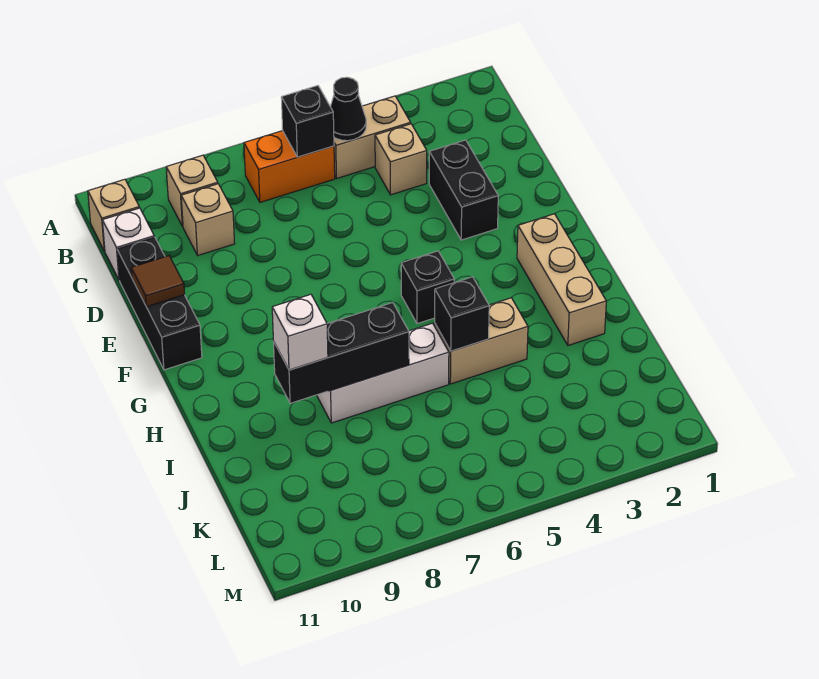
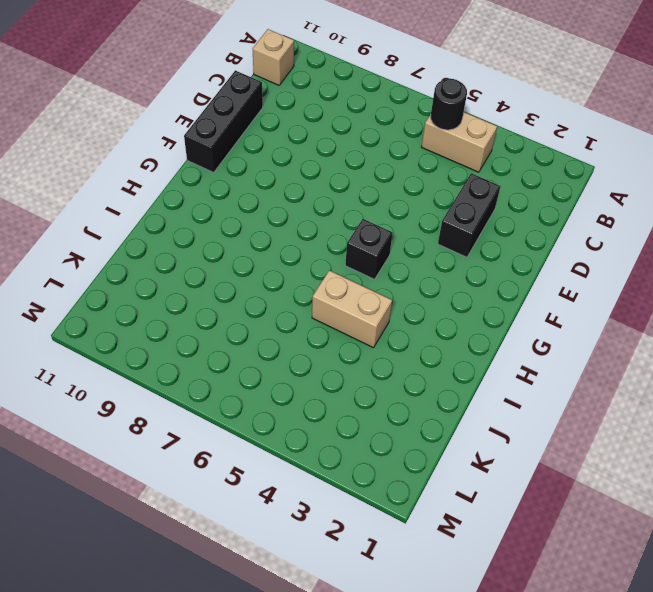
black 1x1 round brick [431,79,467,130] -> black 1x1 cone [330,77,366,141]
none -> orange 1x2 brick [244,131,335,202]
none -> tan 1x1 brick [166,155,218,227]
none -> tan 1x1 brick [375,124,427,195]

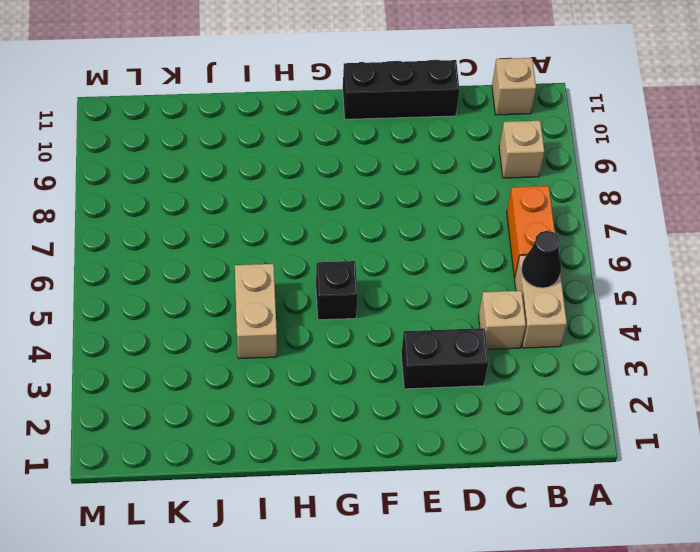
none -> tan 1x1 brick [181,184,235,255]
none -> white 1x1 brick [102,208,154,280]
none -> tan 1x3 brick [517,214,606,345]

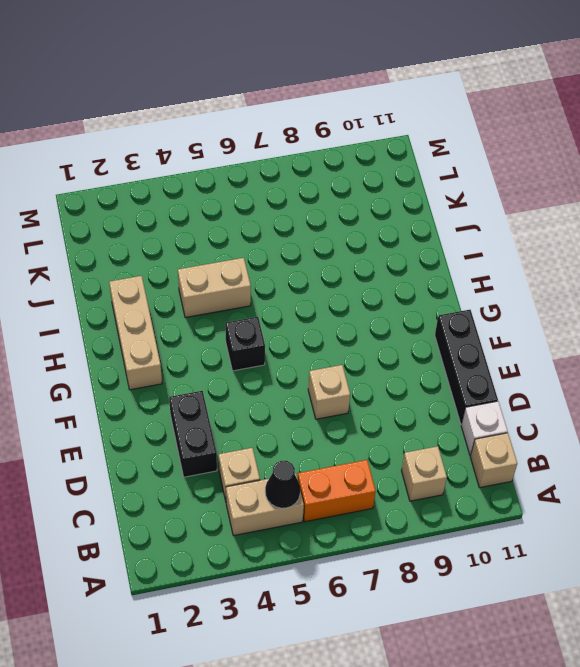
tan 1x1 brick [308,365,350,419] -> tan 1x1 brick moved to [181,184,235,255]
none -> white 1x3 brick [317,323,449,423]
none -> black 1x1 brick [281,86,334,157]
none -> brown 1x1 tile [131,256,185,307]

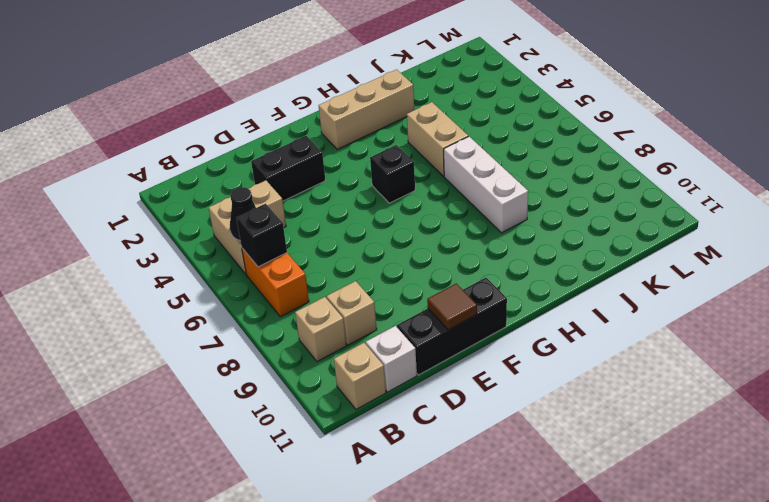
none -> black 1x1 brick [435,277,489,351]
none -> black 1x3 brick [273,303,409,403]
none -> white 1x1 brick [272,294,328,370]

